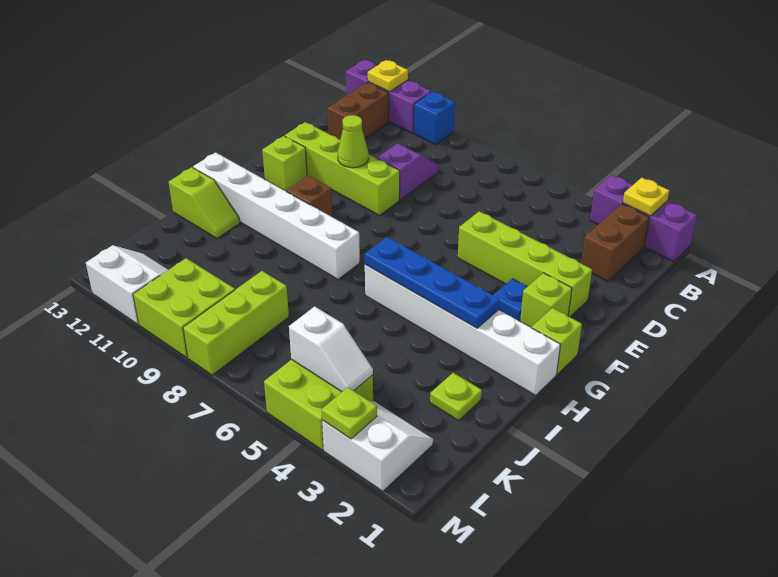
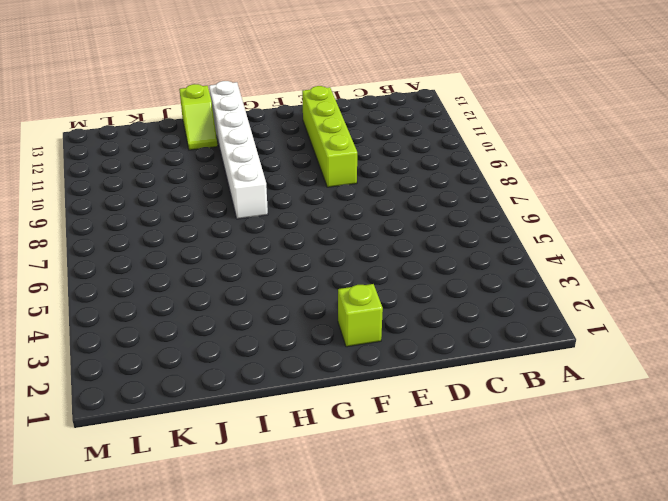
none -> purple 1x3 brick [590,175,697,261]
none -> blue 1x1 brick [414,92,455,144]
none -> purple 1x3 brick [346,60,431,133]

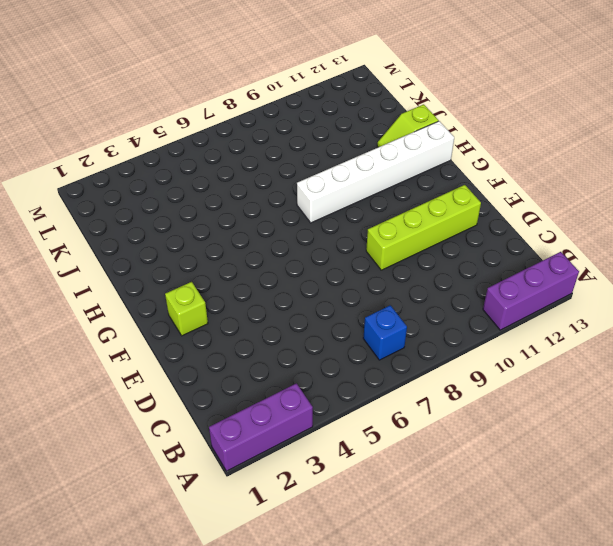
blue 1x1 brick [363,305,407,360] -> blue 1x1 brick moved to [414,92,455,144]
none -> brown 1x2 brick [581,204,649,281]
none -> brown 1x2 brick [327,83,389,140]
none -> purple 1x2 slope [377,144,440,200]

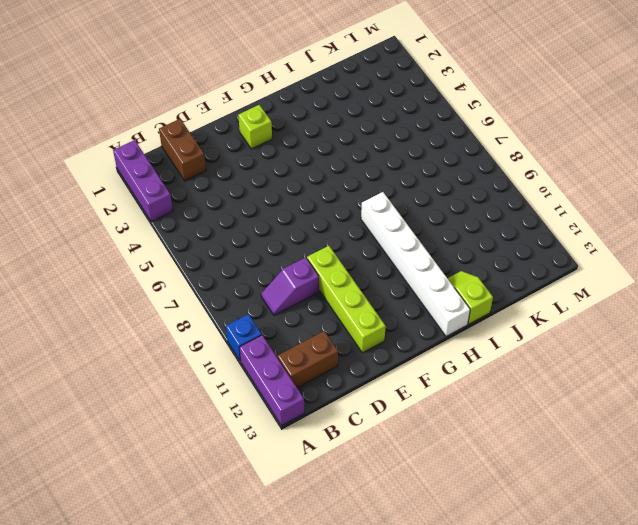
brown 1x2 brick [159,119,206,181] -> brown 1x2 brick turned to [581,204,649,281]
none -> lime 1x4 brick [458,211,592,317]
none -> blue 1x1 plate [494,279,527,321]
none -> lime 1x1 brick [262,136,307,191]

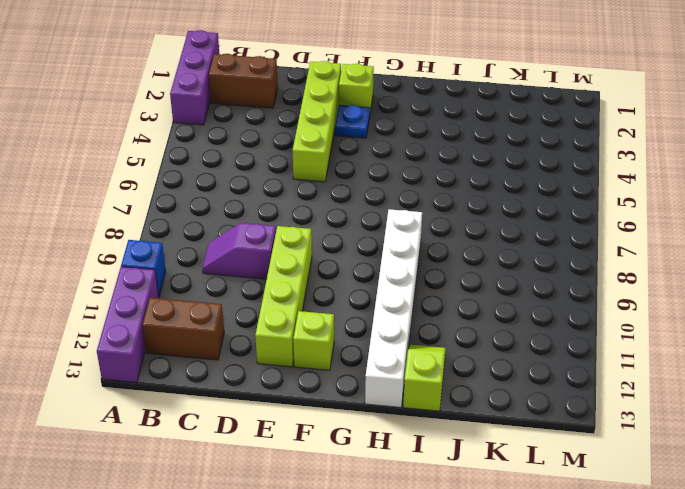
none -> lime 1x1 brick [532,308,582,374]
none -> brown 1x1 brick [286,176,332,217]
none -> white 1x6 brick [365,265,561,395]

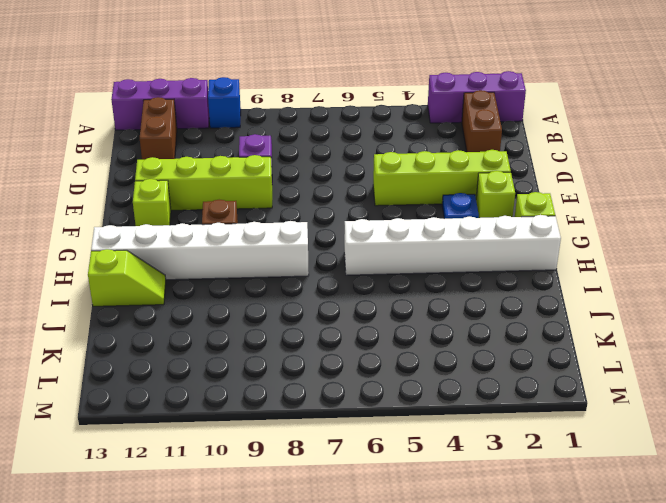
none -> lime 1x1 plate [430,373,482,420]
none -> lime 1x3 brick [183,271,289,375]
none -> white 2x2 slope [322,401,433,491]

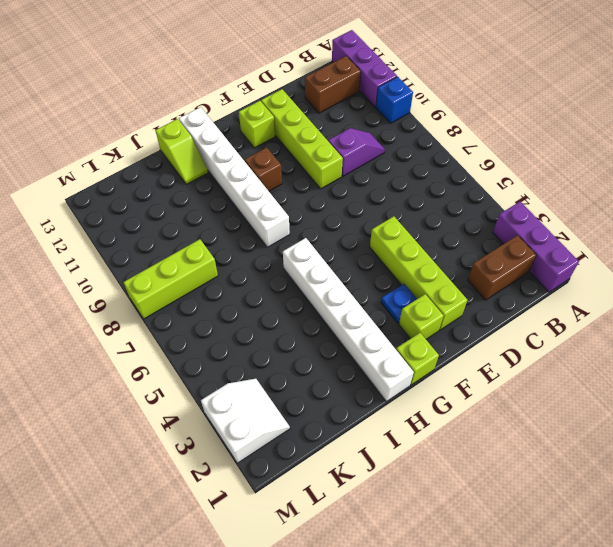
none -> lime 1x1 plate [430,373,482,420]
none -> lime 2x2 brick [264,359,373,450]
none -> lime 2x2 brick [133,258,235,357]

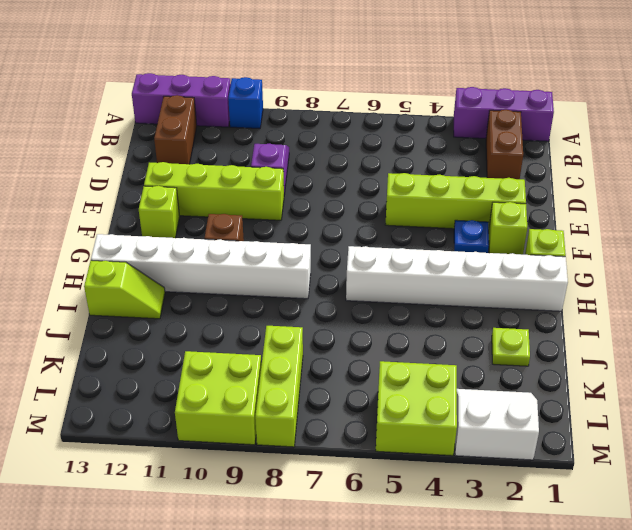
none -> white 2x2 slope [86,245,168,324]
none -> yellow 1x1 plate [623,178,669,216]
none -> yellow 1x1 plate [368,60,408,92]

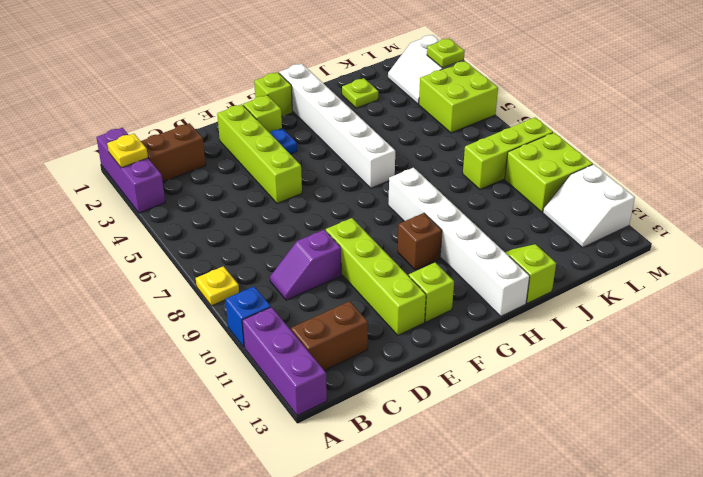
yellow 1x1 plate [196,266,239,306] -> yellow 1x1 plate moved to [368,60,408,92]
none -> lime 1x1 cone [338,115,369,168]
none -> blue 1x4 plate [365,237,500,328]
none -> white 1x2 slope [289,306,373,392]

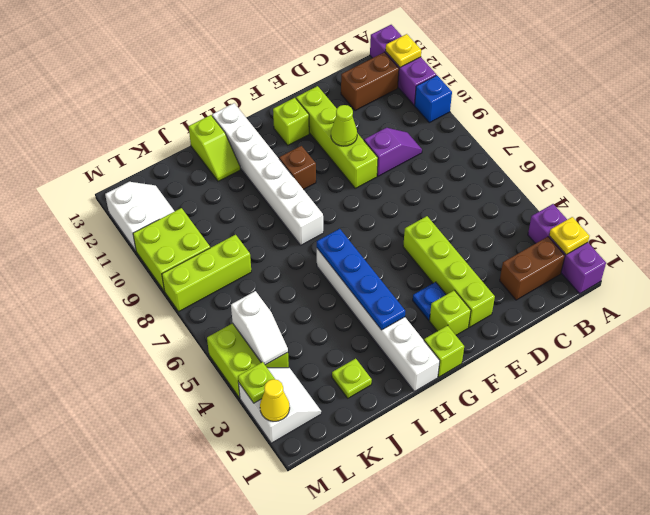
yellow 1x1 cone [260,379,290,421] -> none

